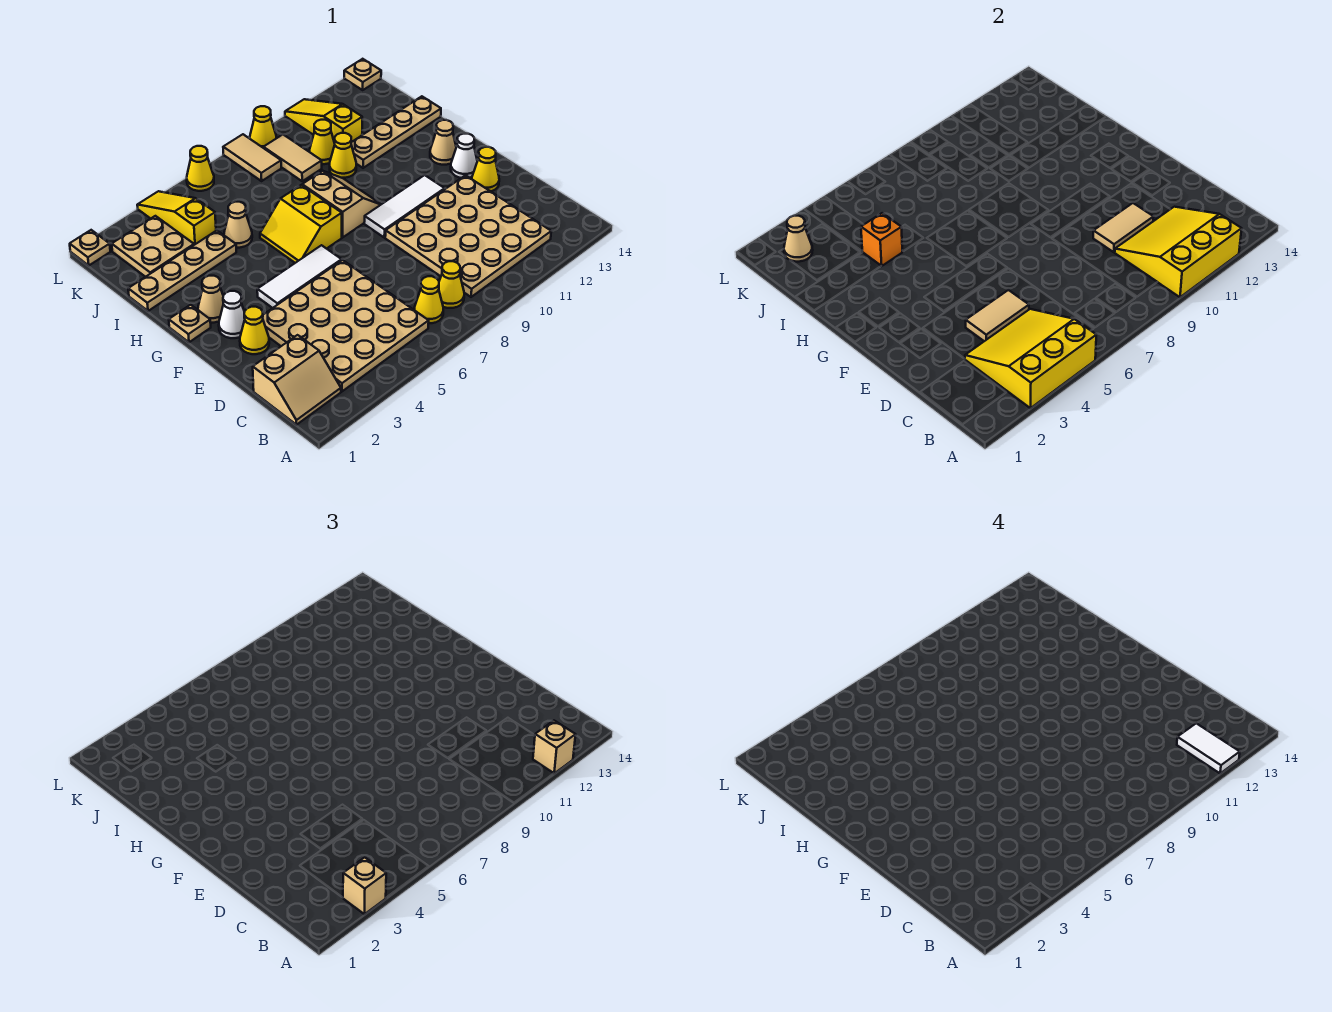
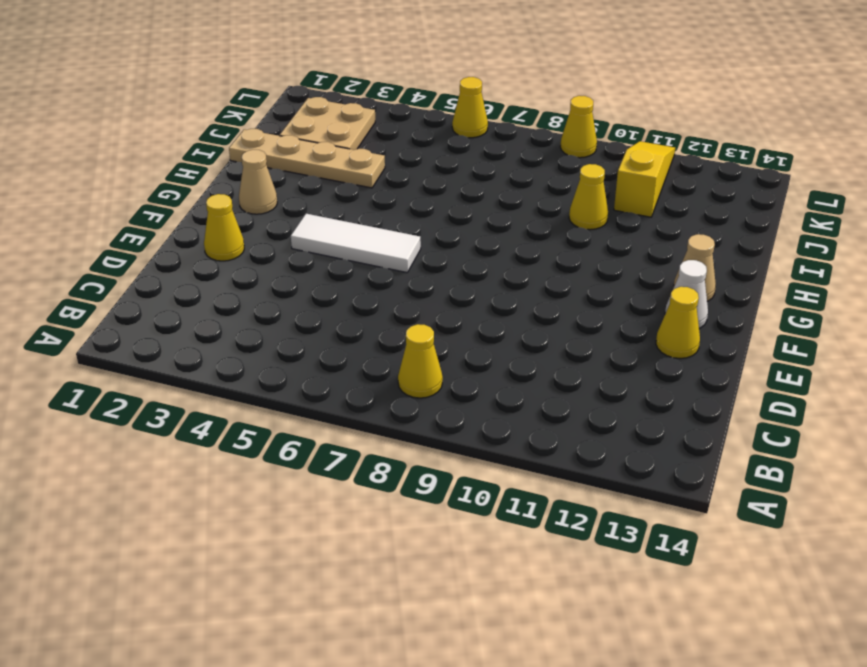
none -> tan 2x2 slope [253,335,341,425]
none -> tan 4x4 plate [263,260,429,391]
none -> yellow 1x1 cone [414,276,443,323]
none -> tan 4x4 plate [385,175,551,297]

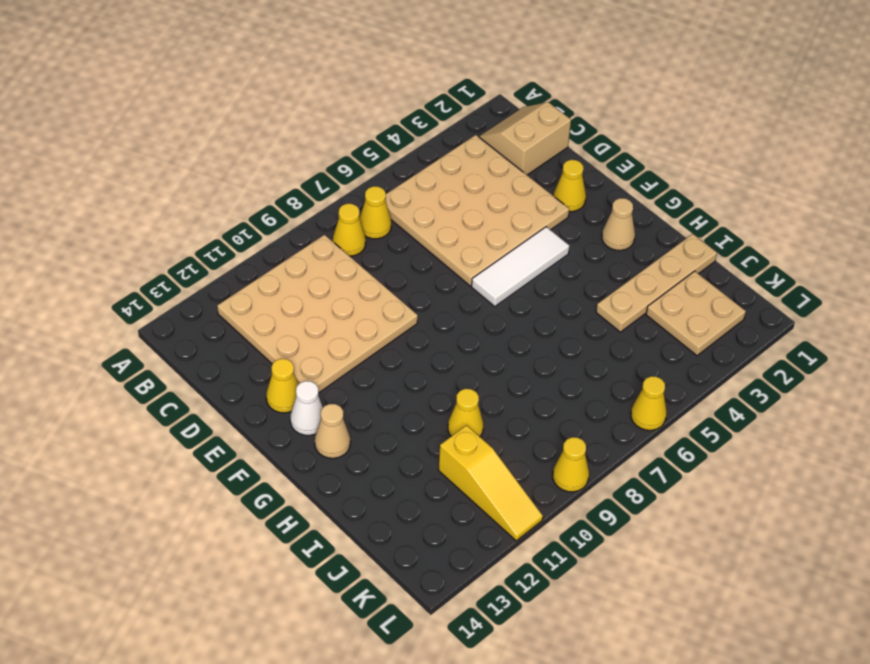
none -> white 1x1 cone [219,291,245,338]
none -> white 1x3 tile [364,175,445,238]
none -> tan 1x1 plate [169,305,211,342]
none -> yellow 2x2 slope [260,185,342,263]

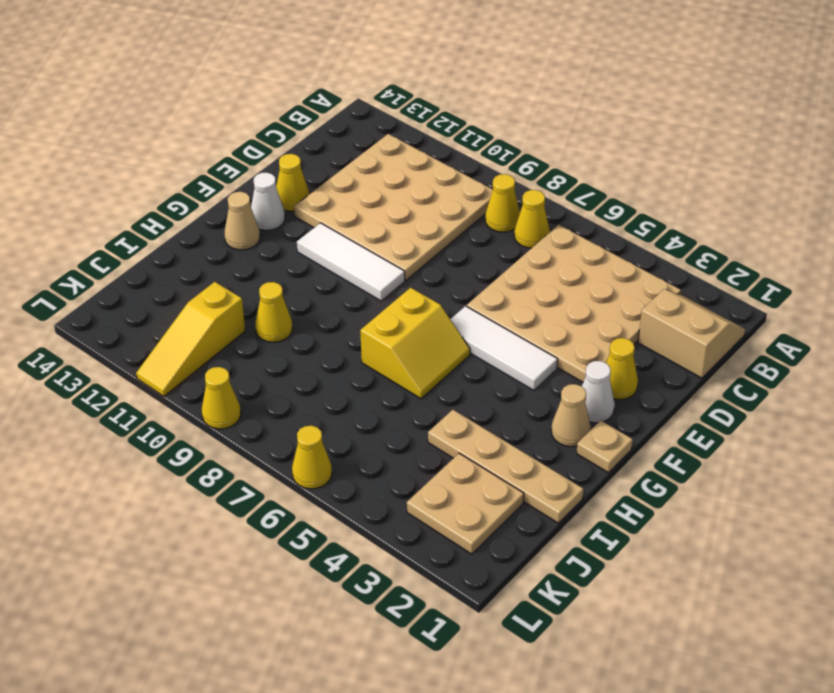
none -> tan 2x2 slope [302,171,381,237]
none -> tan 1x1 cone [224,202,252,248]
none -> tan 1x4 plate [351,96,441,168]
none -> yellow 1x3 slope [137,191,216,245]

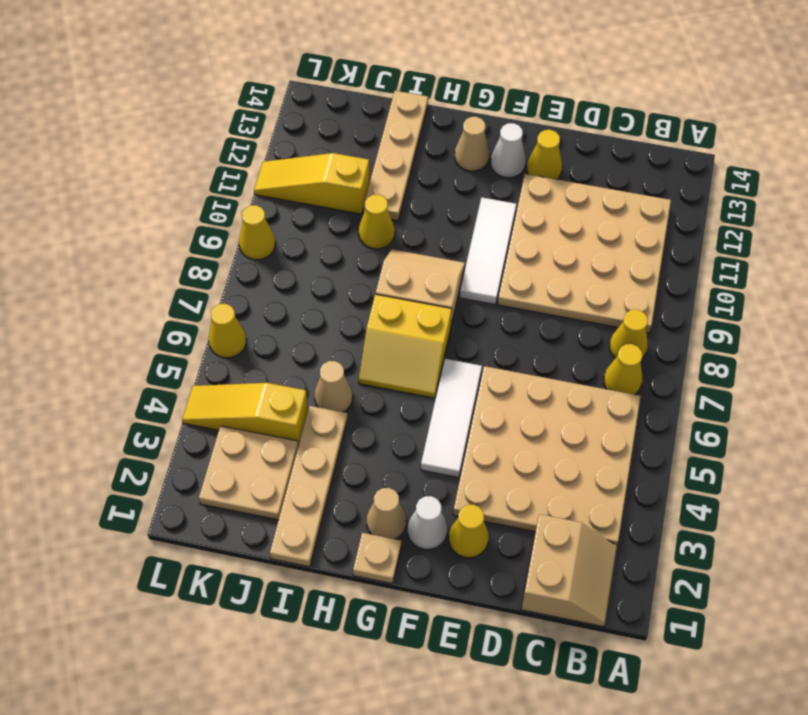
none -> tan 1x2 tile [263,134,322,181]
none -> yellow 1x1 cone [310,120,335,164]
none -> tan 1x2 tile [223,134,281,181]
none -> tan 1x1 plate [70,230,110,265]

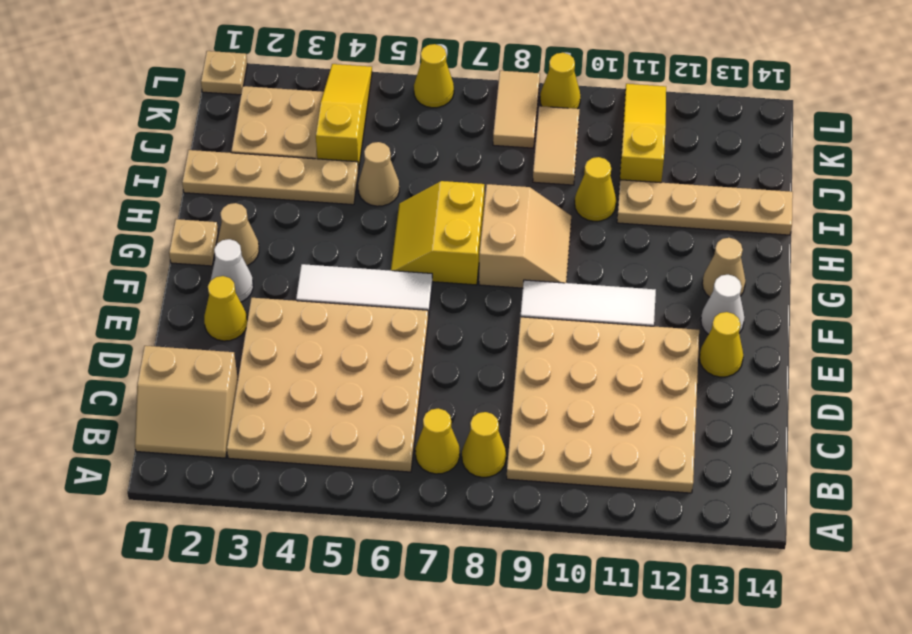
none -> yellow 1x1 cone [310,120,335,164]
none -> tan 1x1 plate [344,59,381,90]
none -> yellow 3x3 slope [965,309,1096,408]
none -> yellow 3x3 slope [1115,207,1242,297]

